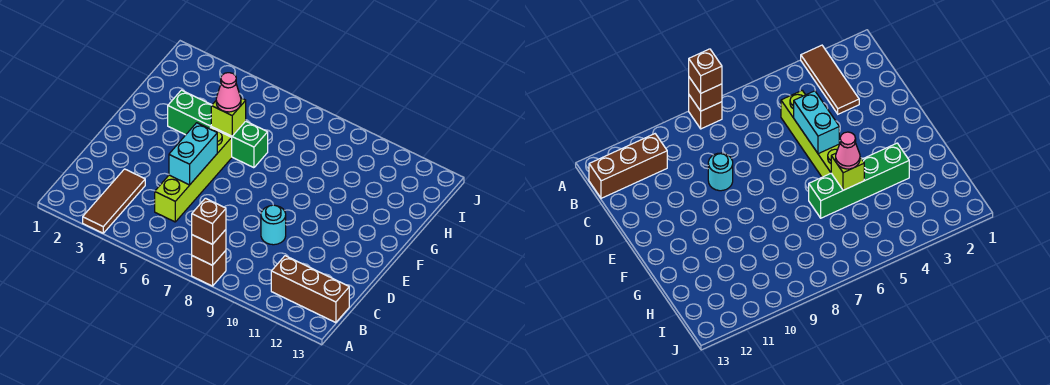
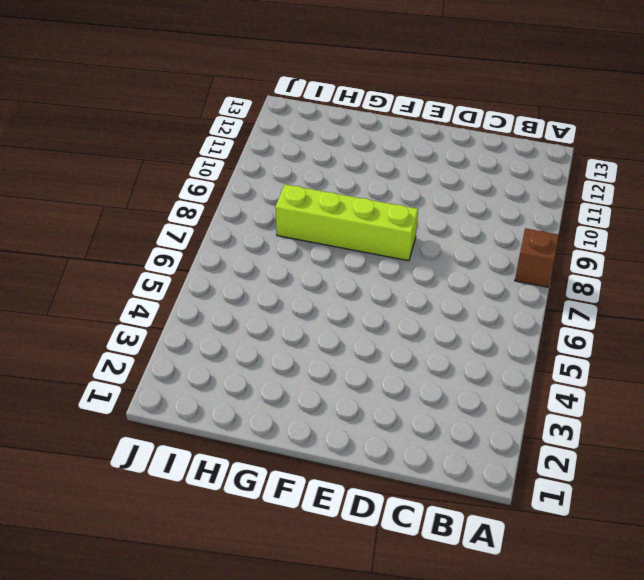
lime 1x4 brick [275,184,418,261] -> lime 1x4 brick moved to [155,128,232,222]
none -> brown 1x3 tile [83,169,145,233]
none -> brown 1x3 brick [271,256,349,323]

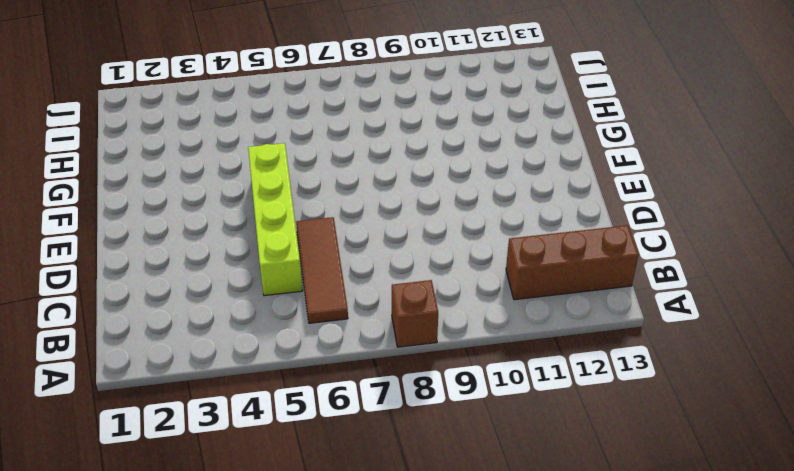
brown 1x3 tile [296,217,348,323] -> brown 1x3 tile moved to [83,169,145,233]
none -> cyan 1x1 round brick [261,205,286,245]
none -> green 1x4 brick [168,90,268,168]

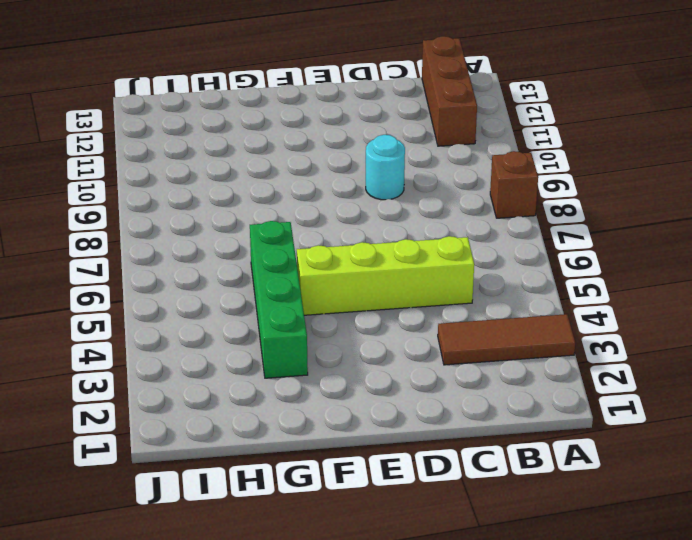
none -> brown 1x1 brick [192,230,226,265]
none -> cyan 1x2 brick [169,123,217,185]

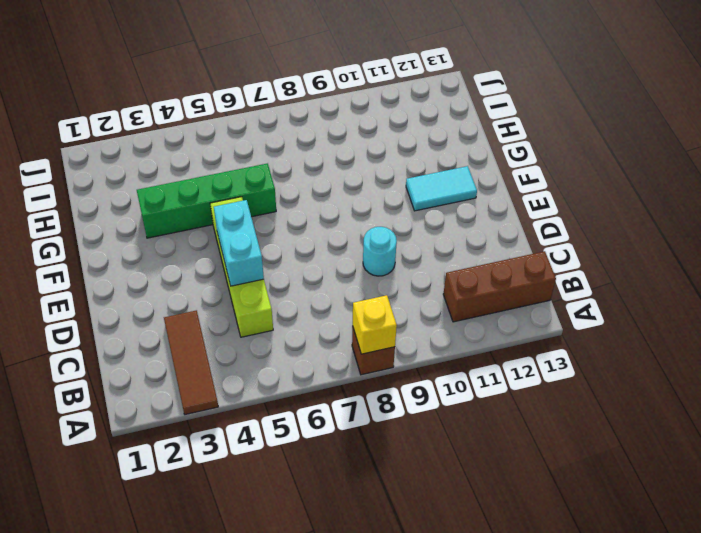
yellow 1x1 brick [353,295,397,354] -> brown 1x1 brick [192,230,226,265]
cyan 1x2 tile [406,166,477,211] -> none
none -> lime 1x1 brick [211,98,246,136]
none -> brown 1x1 brick [192,198,226,244]

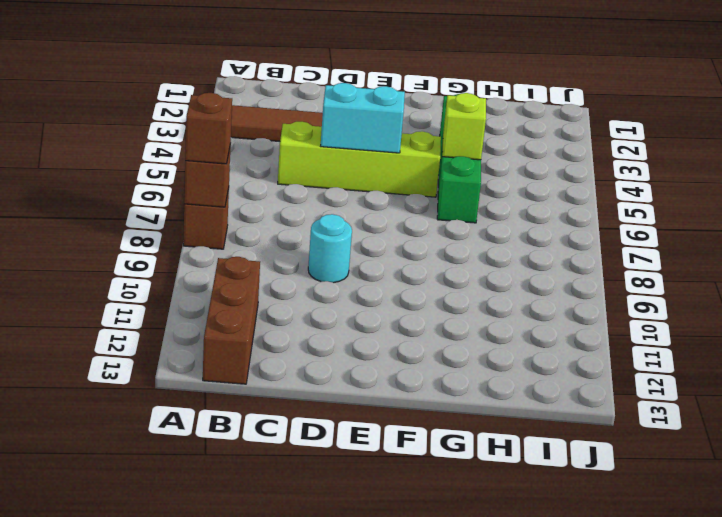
none -> pink 1x1 cone [216,73,241,112]

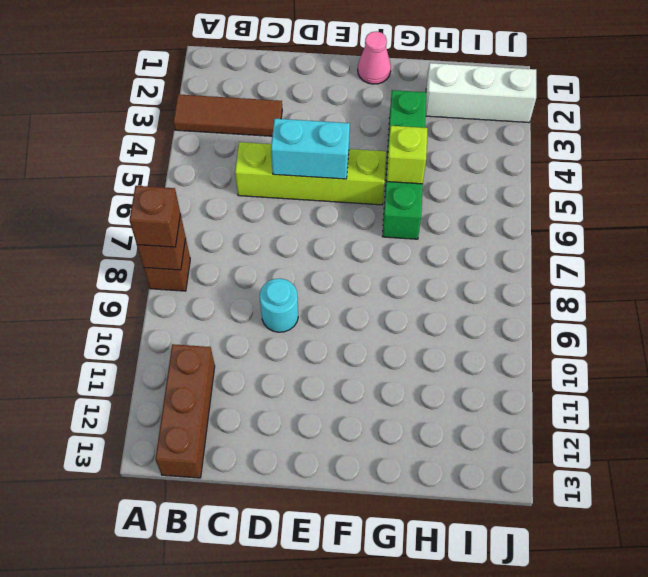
pink 1x1 cone [358,31,391,84] -> pink 1x1 cone moved to [216,73,241,112]
white 1x3 brick [426,63,536,123] -> none

